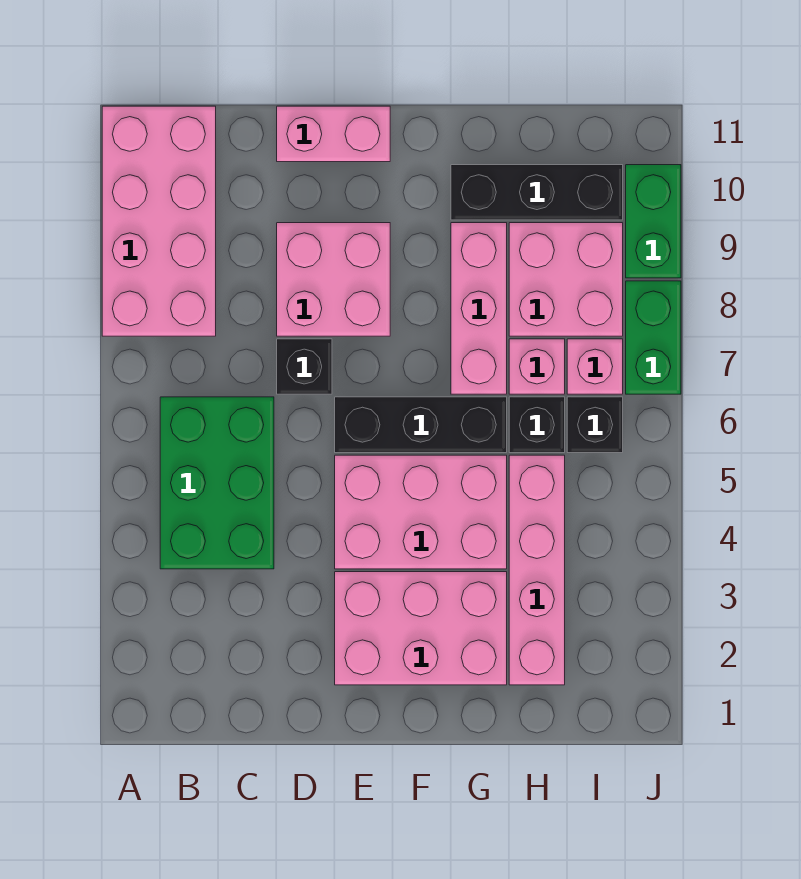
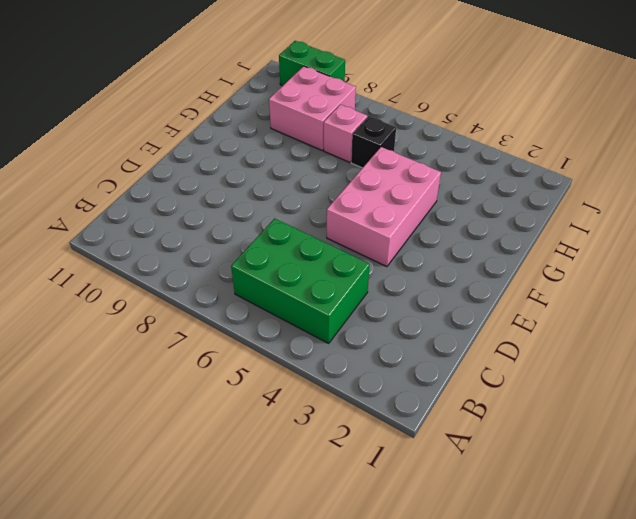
none -> pink 2x4 brick [102,106,216,336]
none -> black 1x1 brick [277,339,332,394]
none -> pink 2x2 brick [277,223,390,336]

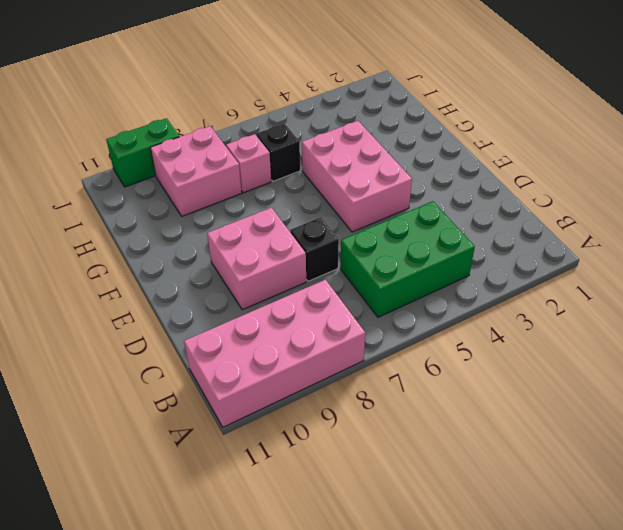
none -> pink 1x2 brick [277,106,390,162]
none -> pink 2x3 brick [335,572,507,685]
none -> black 1x3 brick [335,397,507,453]

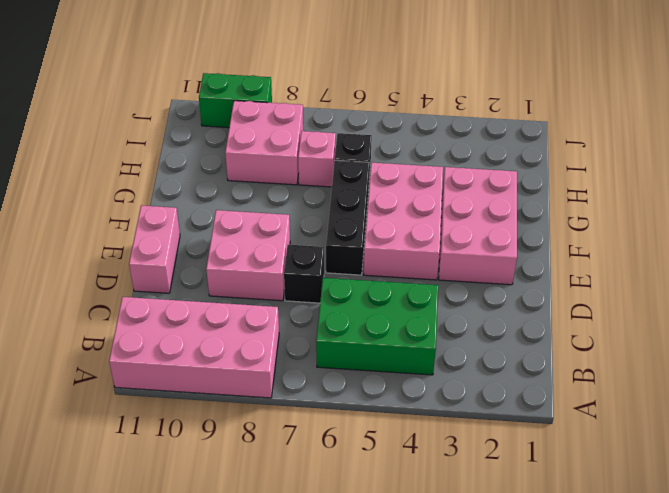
none -> pink 1x3 brick [451,223,507,394]
none -> black 1x3 brick [451,165,623,220]
none -> pink 1x4 brick [509,455,565,685]

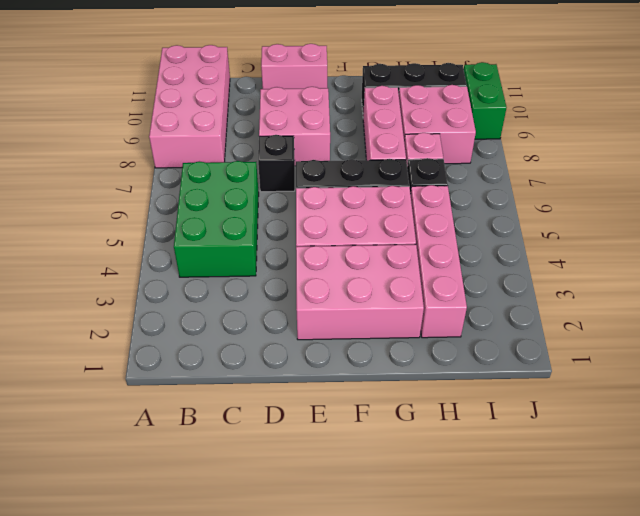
none -> black 1x1 brick [567,397,623,453]
none -> pink 1x1 brick [567,339,623,394]
none -> green 1x2 brick [626,281,681,394]

